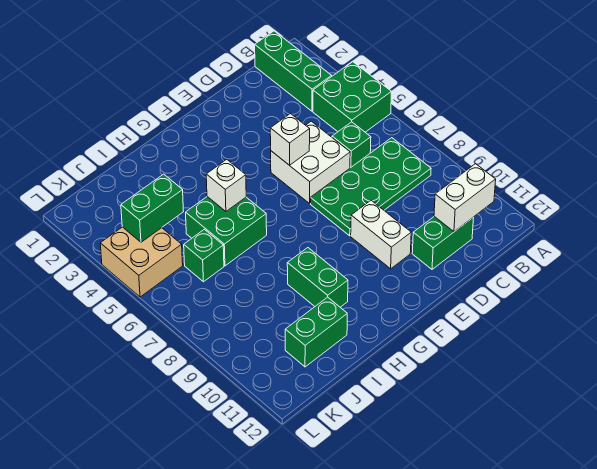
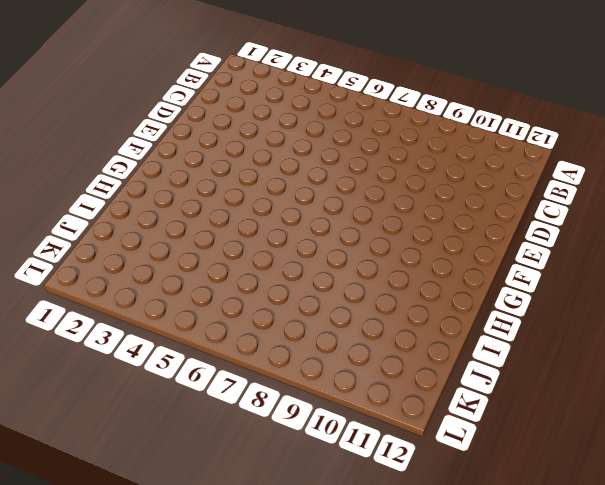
none -> green 2x2 brick [313,62,391,132]
none -> green 1x3 brick [255,31,332,111]
none -> green 2x4 plate [311,138,431,236]

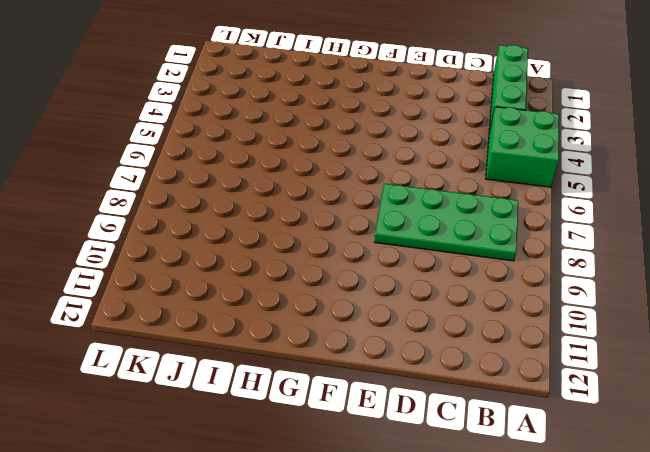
none -> green 1x1 brick [332,122,371,168]
none -> green 1x2 brick [412,217,474,269]
none -> white 2x2 brick [271,121,350,203]

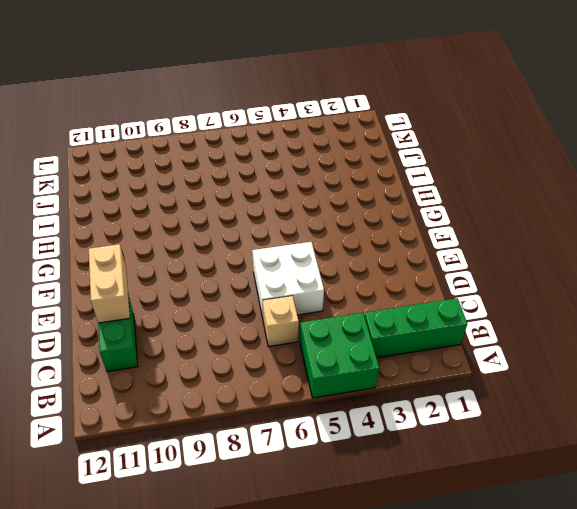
tan 1x1 brick [262,296,299,347] -> green 1x1 brick [332,122,371,168]
tan 1x2 brick [89,244,130,323] -> none
none -> green 2x4 plate [311,138,431,236]
none -> white 1x2 brick [351,200,411,269]
none -> green 2x2 brick [186,197,267,266]

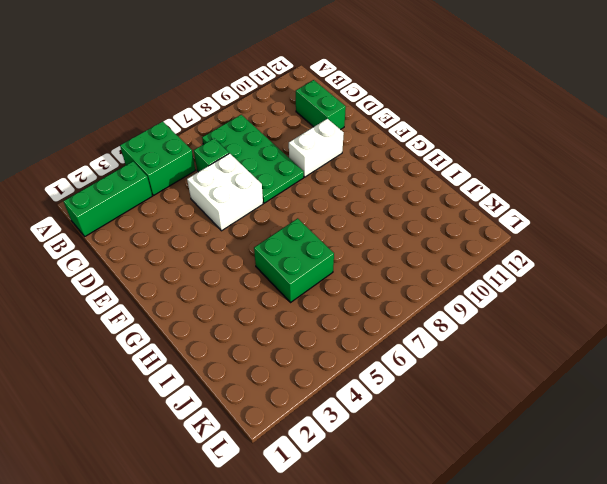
none -> green 1x2 brick [287,248,348,307]
none -> green 1x2 brick [285,297,347,367]
none -> green 1x1 brick [184,229,224,282]

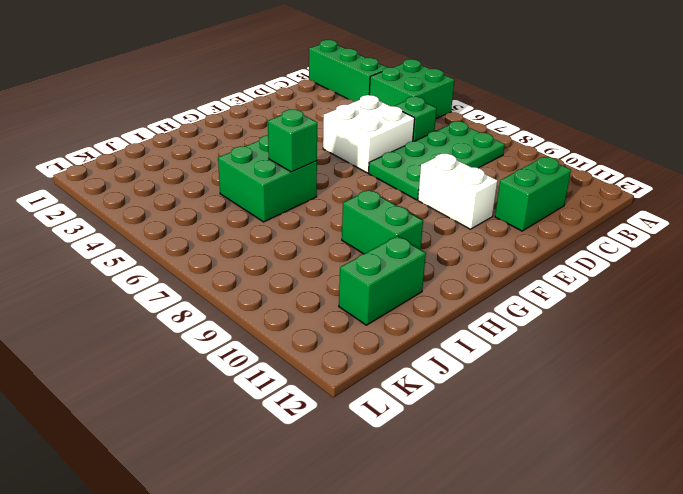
green 1x1 brick [268,110,317,172] -> green 1x1 brick moved to [184,229,224,282]
none -> tan 2x2 brick [100,227,183,297]
none -> white 1x2 brick [434,164,496,232]
none -> white 1x1 brick [270,114,310,165]

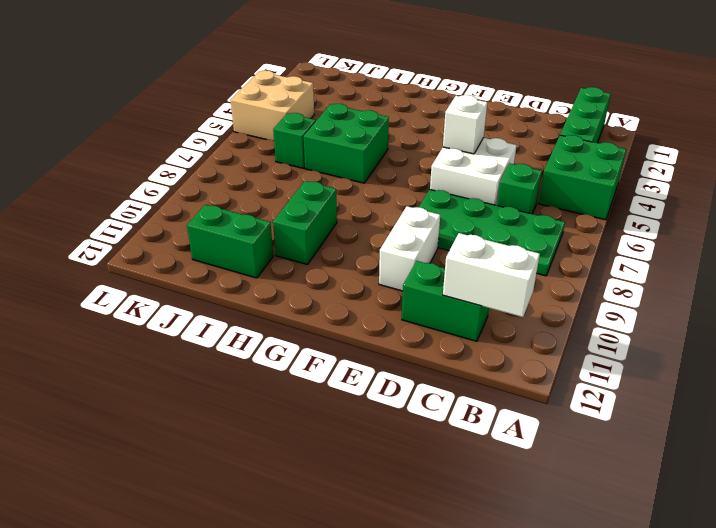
none -> white 1x1 brick [206,159,246,211]
none -> green 1x2 brick [121,174,184,242]

